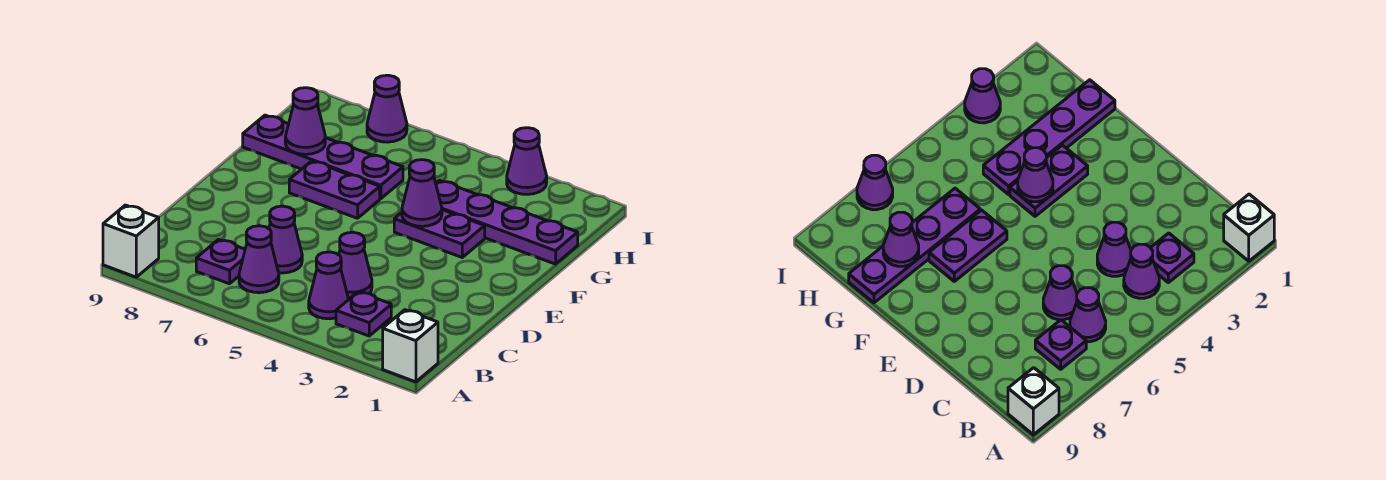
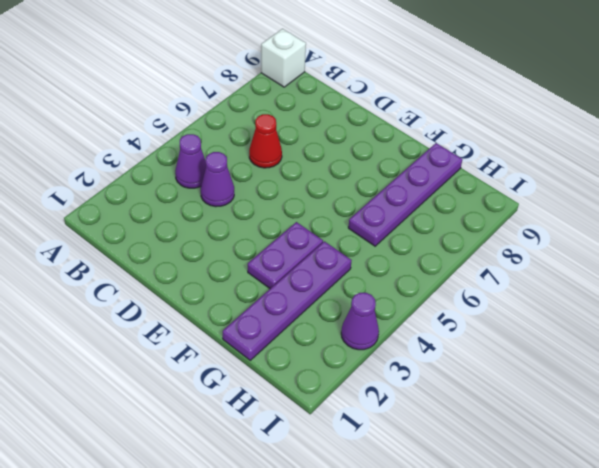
red 1x1 cone [249,114,282,168] -> purple 1x1 cone [269,206,302,273]
none -> white 1x1 brick [383,310,438,382]
none -> purple 1x1 plate [336,292,391,336]
none -> purple 1x1 cone [239,226,279,293]

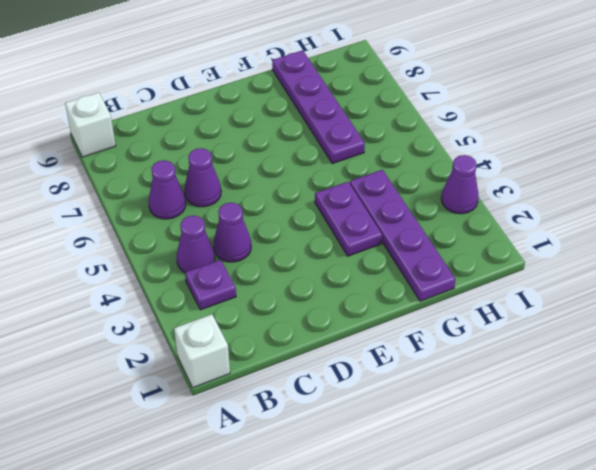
none -> purple 1x1 plate [196,239,245,284]
none -> purple 1x2 plate [289,161,380,218]
none -> purple 1x1 cone [367,75,407,142]

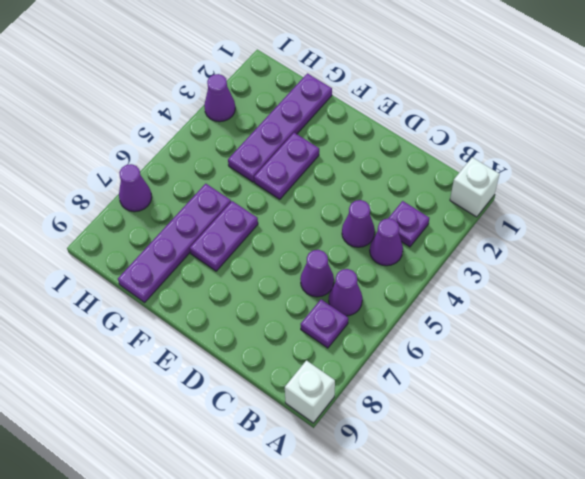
none -> purple 1x1 cone [402,160,442,226]
none -> purple 1x1 cone [285,88,326,154]

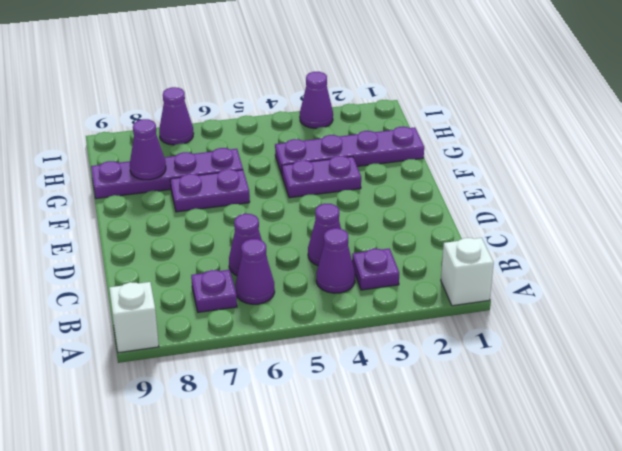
none -> purple 1x1 cone [402,160,442,226]

